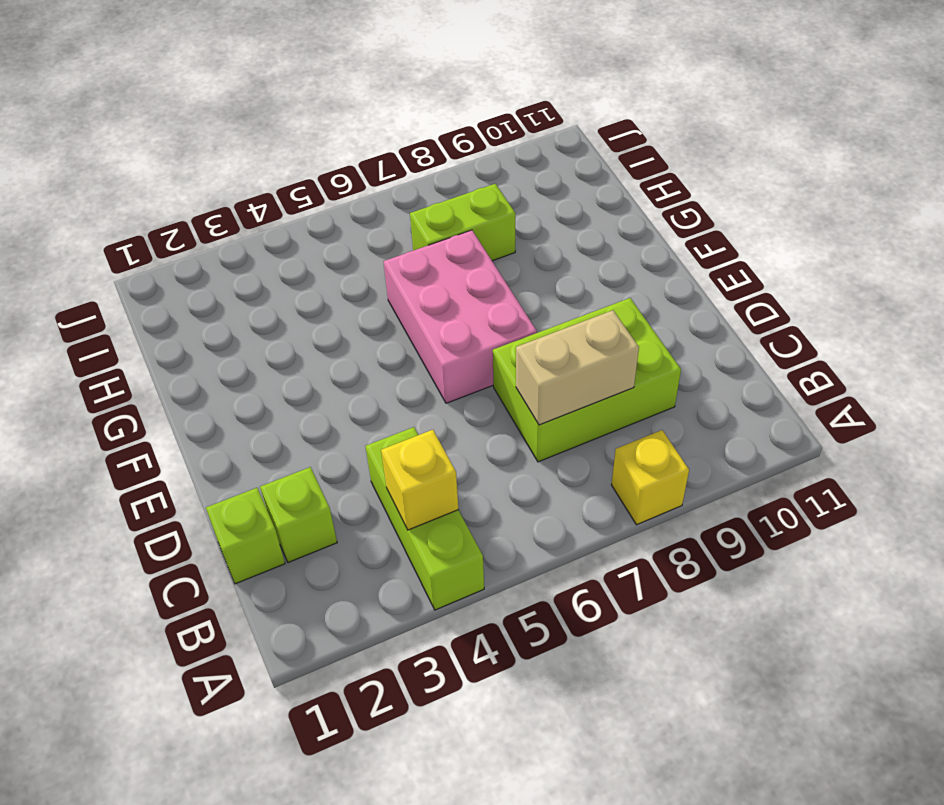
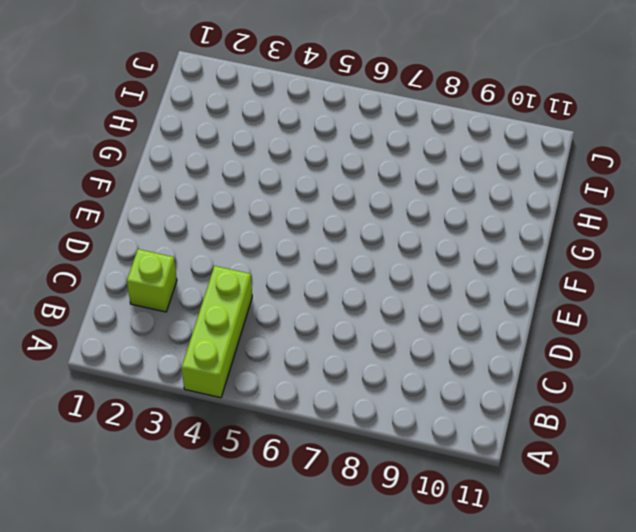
none -> yellow 1x1 brick [611,430,689,525]
none -> lime 1x1 brick [206,488,285,584]

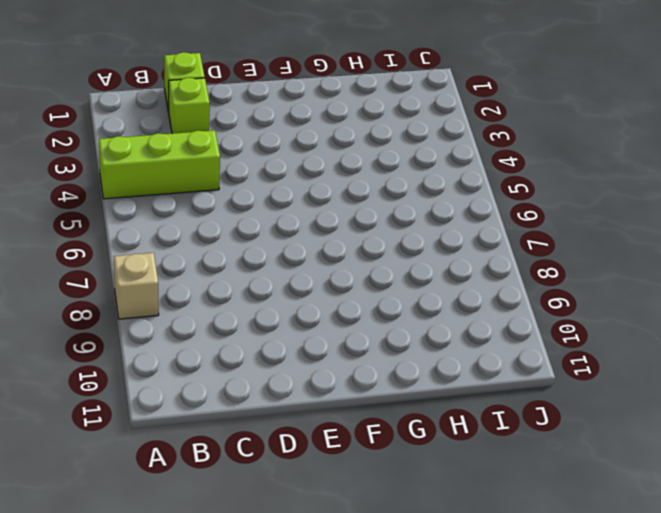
tan 1x1 brick [114,253,159,319] -> yellow 1x1 brick [611,430,689,525]
none -> lime 2x3 brick [493,298,681,462]
none -> pink 2x3 brick [383,230,537,403]

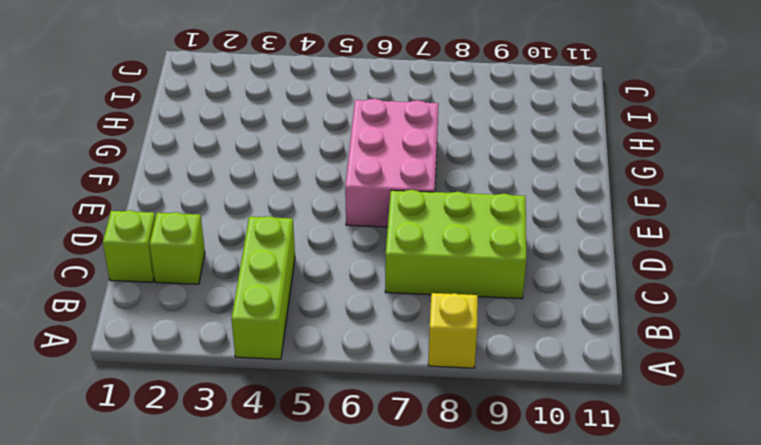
none -> lime 1x2 brick [410,184,515,261]
none -> yellow 1x1 brick [381,430,458,530]

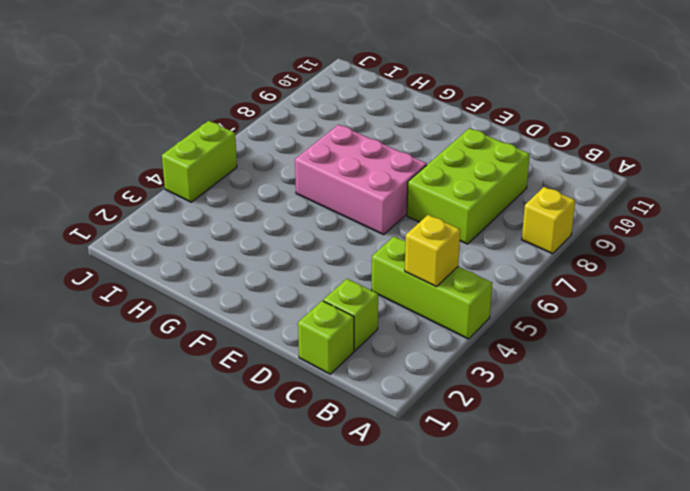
lime 1x2 brick [162,121,237,202] -> lime 1x2 brick moved to [410,184,515,261]
none -> tan 1x2 brick [516,310,639,425]

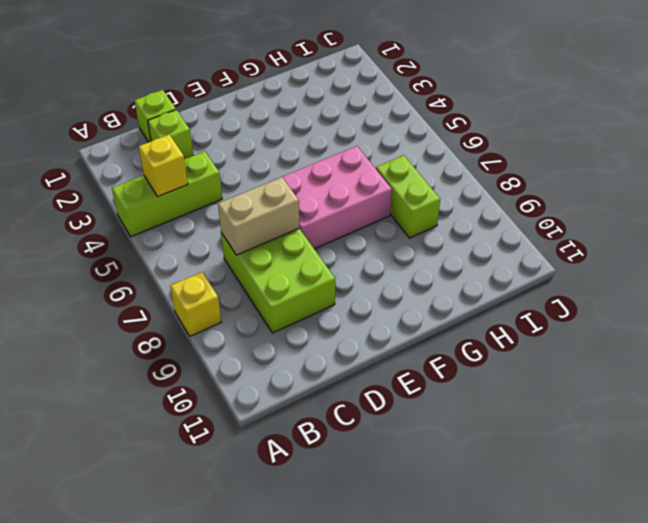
tan 1x2 brick [218,177,300,255] -> tan 1x2 brick turned to [516,310,639,425]

